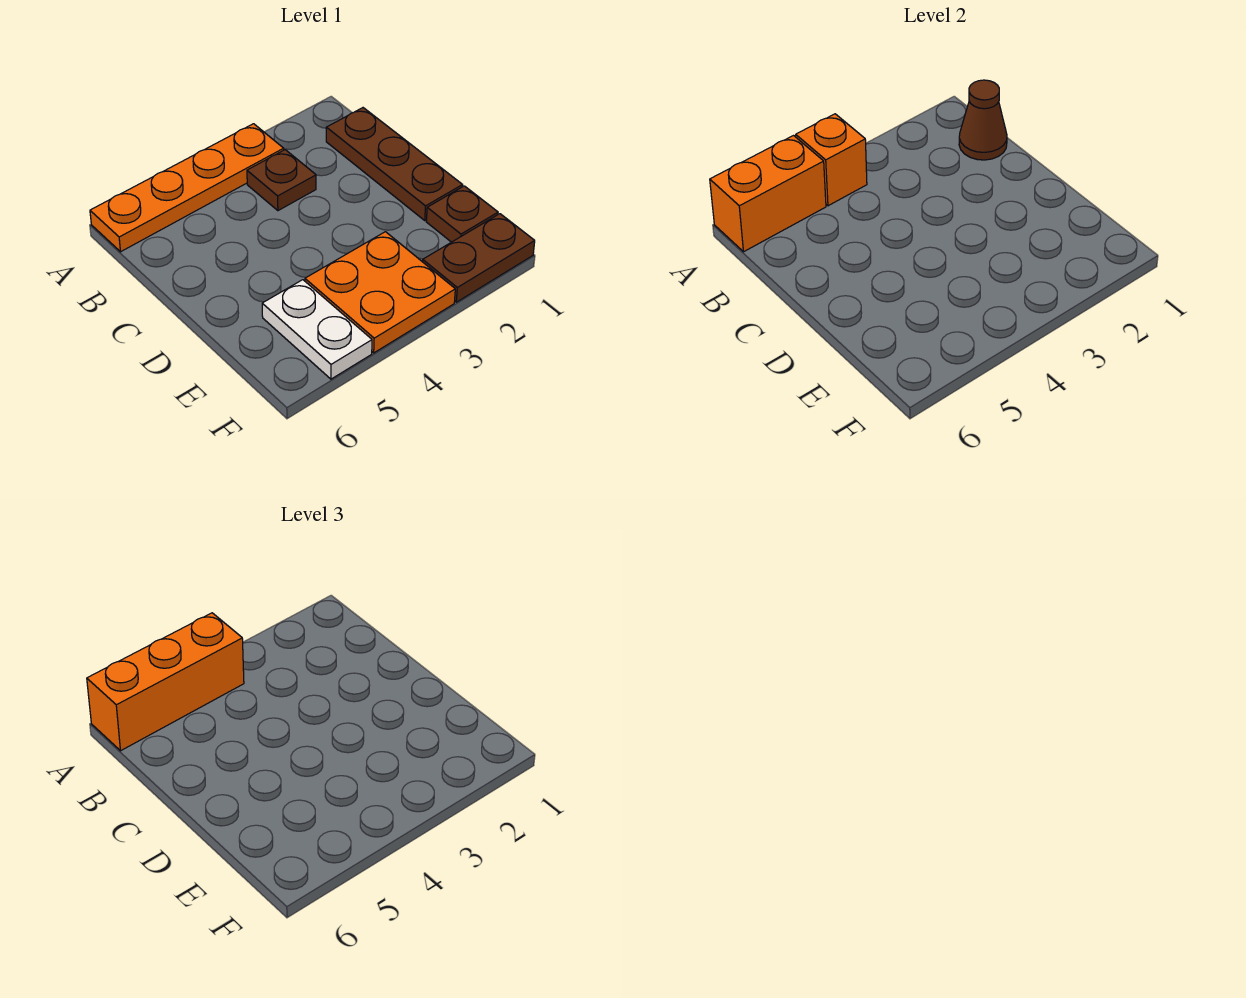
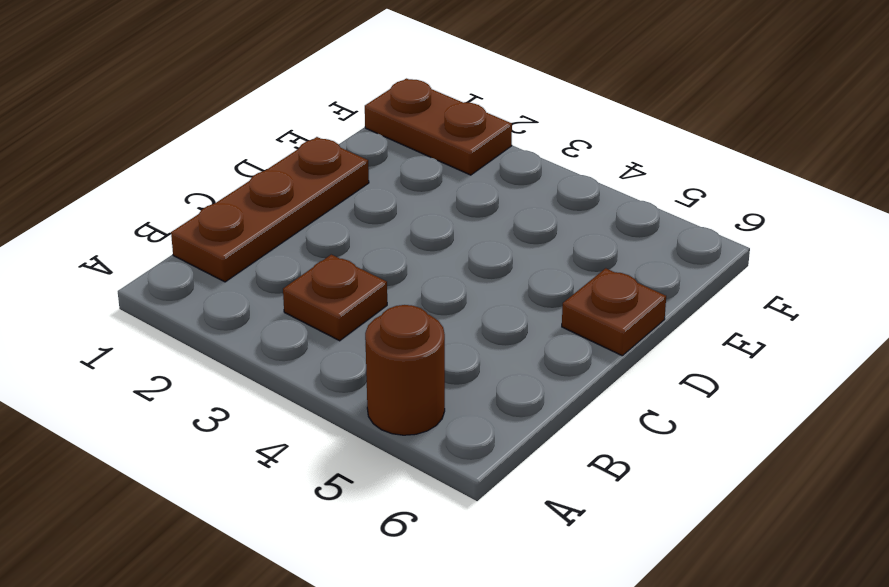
brown 1x1 round brick [365,305,445,435] -> orange 1x4 plate [90,124,284,252]
brown 1x1 plate [562,268,666,356] -> brown 1x1 plate moved to [426,186,498,242]
none -> orange 2x2 plate [305,232,455,353]
none -> white 1x2 plate [262,280,372,379]

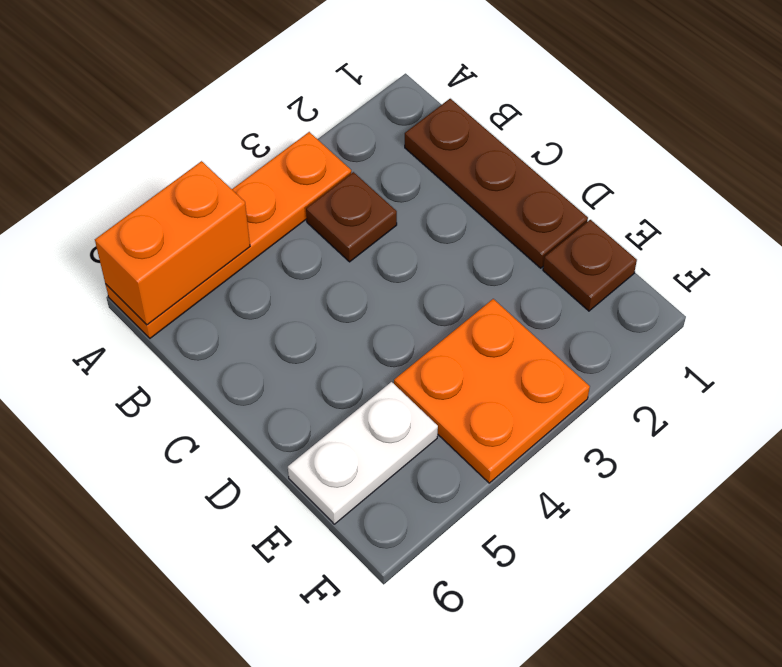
white 1x2 plate [288,382,438,524] -> white 1x2 plate turned to [262,280,372,379]
none -> brown 1x2 plate [423,214,535,302]
none -> orange 1x1 brick [796,114,867,206]

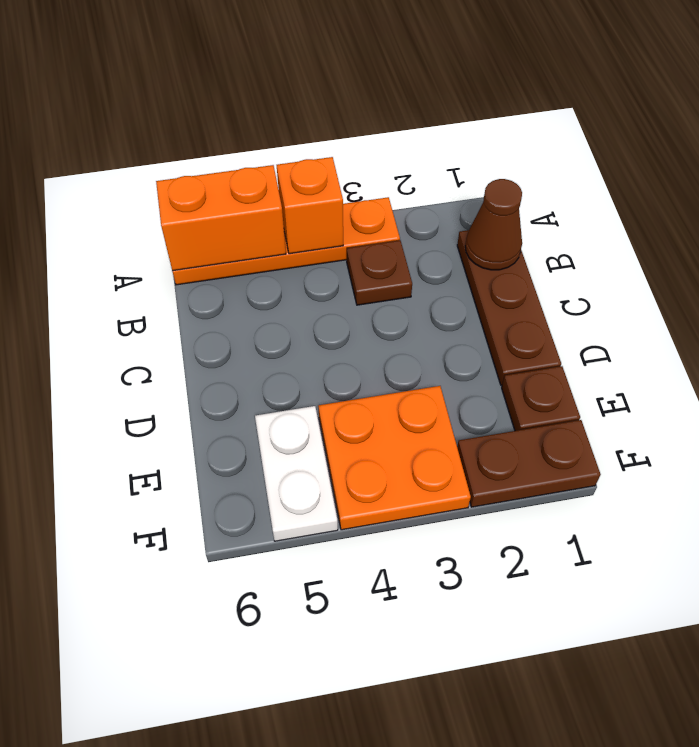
none -> orange 1x3 brick [87,613,244,751]

